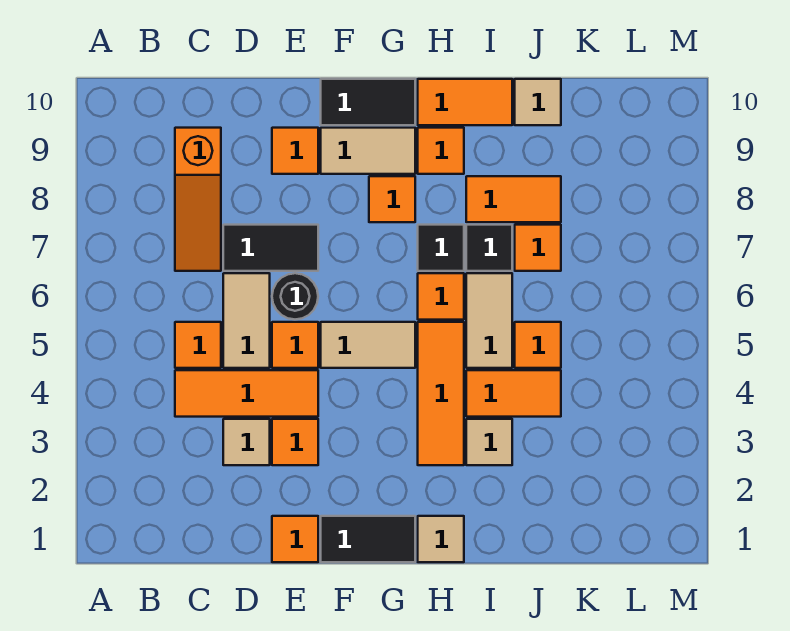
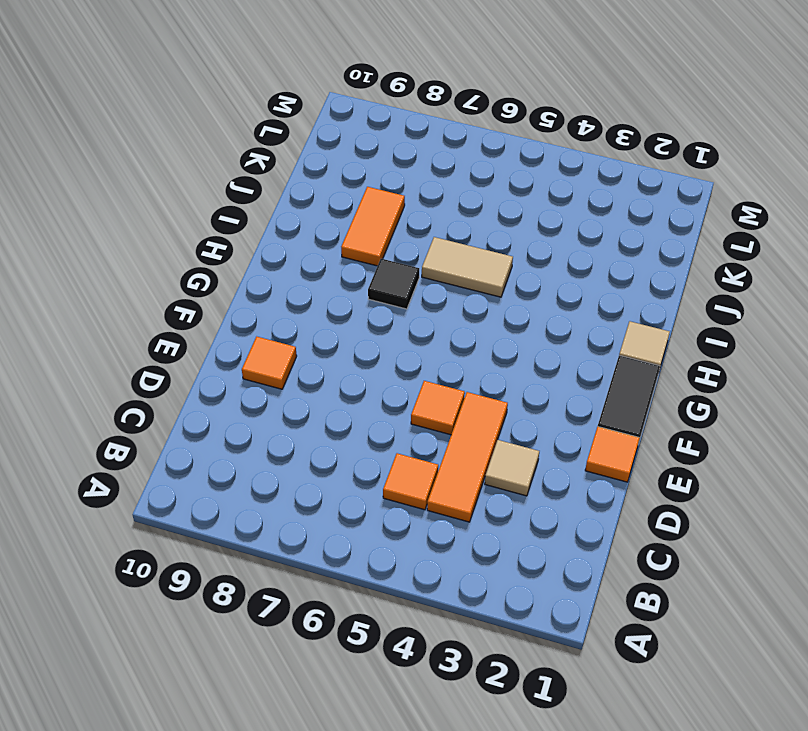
none -> orange 1x3 slope [175,128,221,271]
none -> tan 1x2 tile [223,273,270,368]
none -> black 1x2 tile [223,225,318,271]
none -> orange 1x1 tile [272,419,318,465]

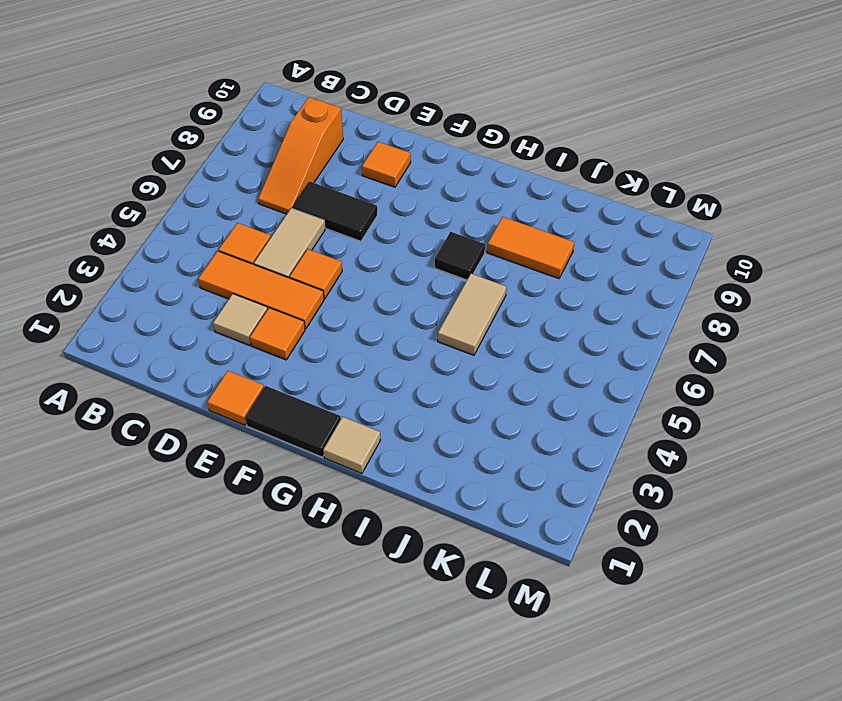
none -> black 1x1 round brick [272,273,318,319]
none -> tan 1x2 tile [321,322,415,368]
none -> tan 1x2 tile [321,128,415,174]
none -> black 1x2 tile [321,79,415,125]

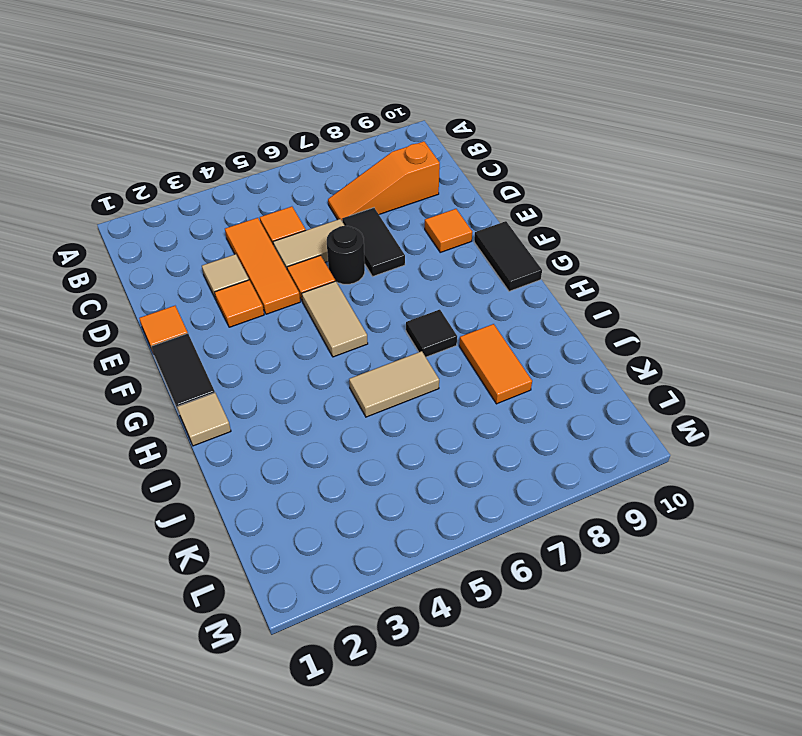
none -> tan 1x2 tile [321,128,415,174]
none -> orange 1x1 tile [369,176,415,222]
none -> orange 1x3 tile [418,322,464,465]
none -> orange 1x1 tile [418,273,464,320]

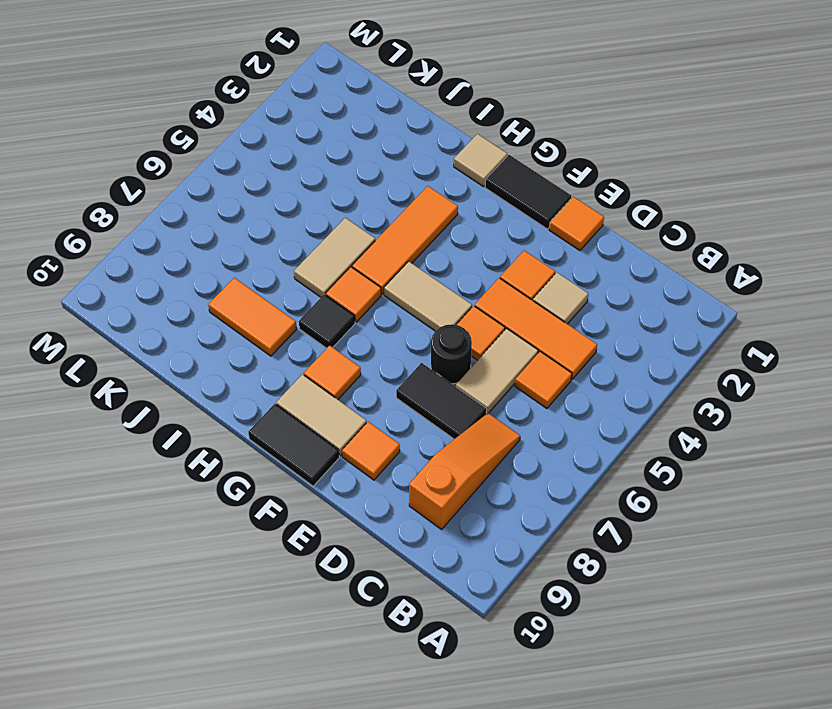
none -> orange 1x1 tile [418,128,464,174]
none -> orange 1x2 tile [418,79,512,125]
none -> tan 1x1 tile [466,419,512,465]
none -> orange 1x2 tile [466,370,561,417]

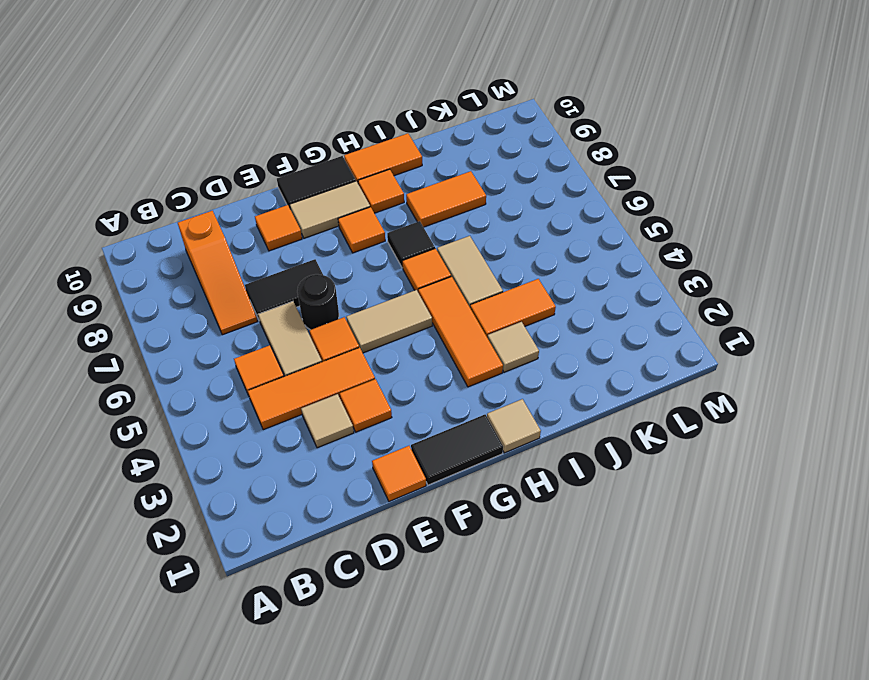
none -> black 1x1 tile [466,225,512,271]
none -> orange 1x1 tile [515,322,561,368]
none -> orange 1x1 tile [515,225,561,271]
none -> tan 1x1 tile [515,79,561,125]

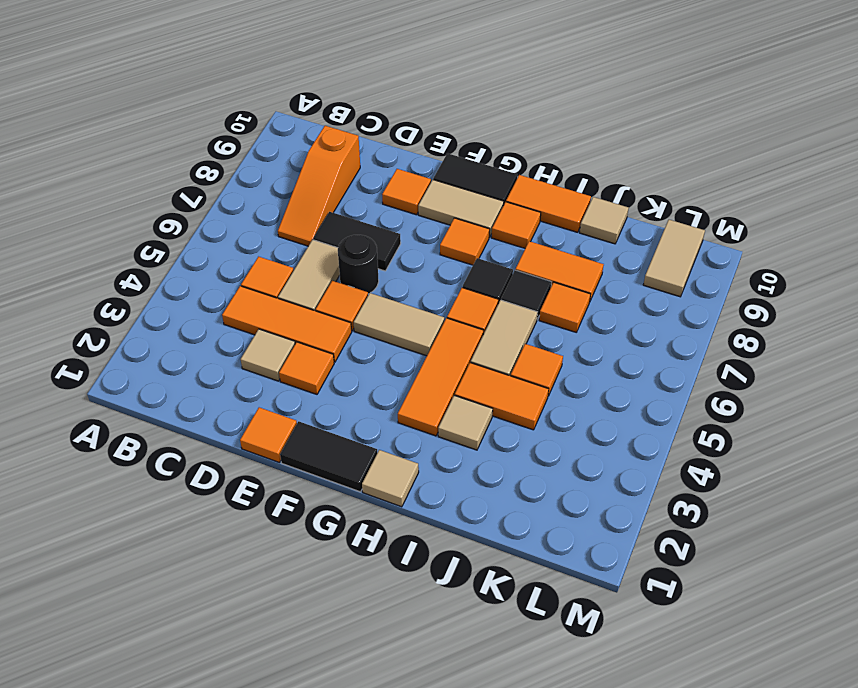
tan 1x2 tile [643,220,705,297] -> none

